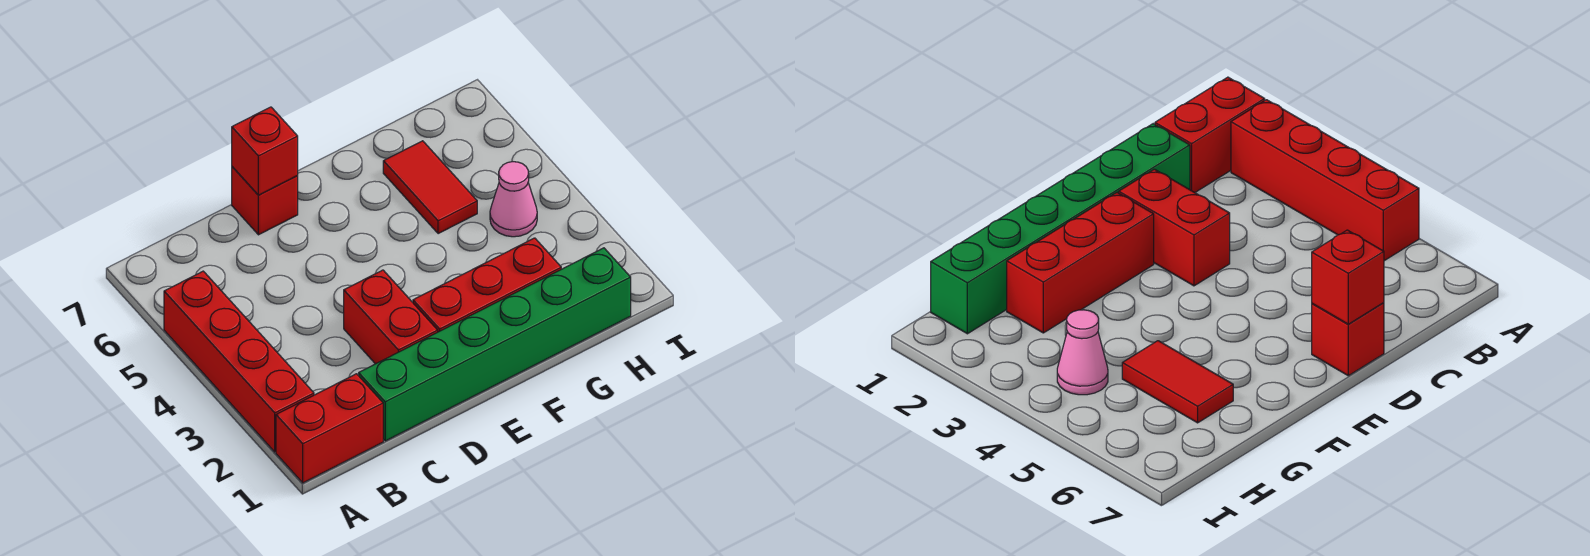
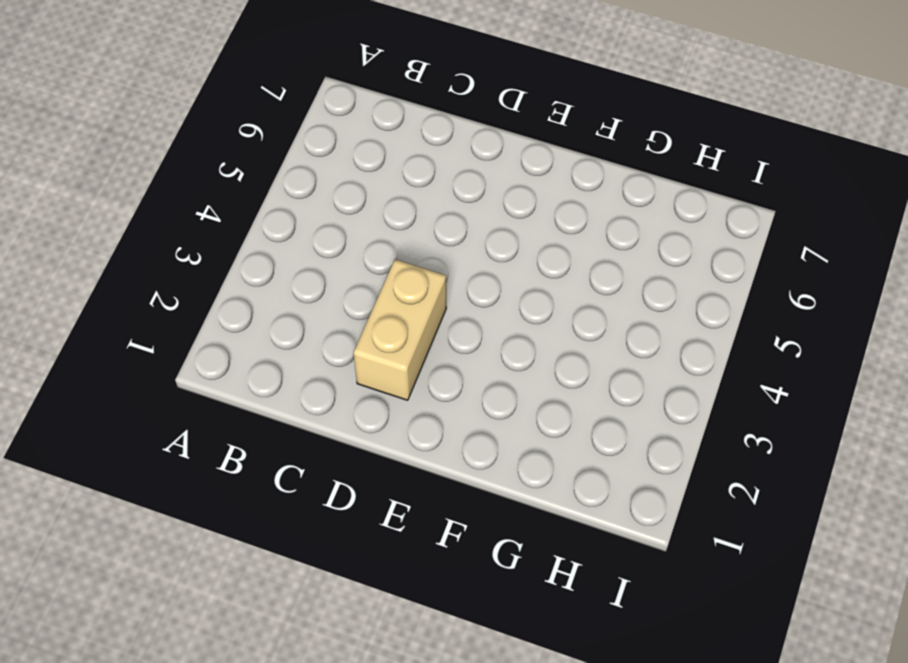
tan 1x2 brick [353,259,446,400] -> red 1x2 brick [344,270,438,364]
none -> red 1x2 brick [276,374,383,483]
none -> red 1x4 brick [164,271,314,452]

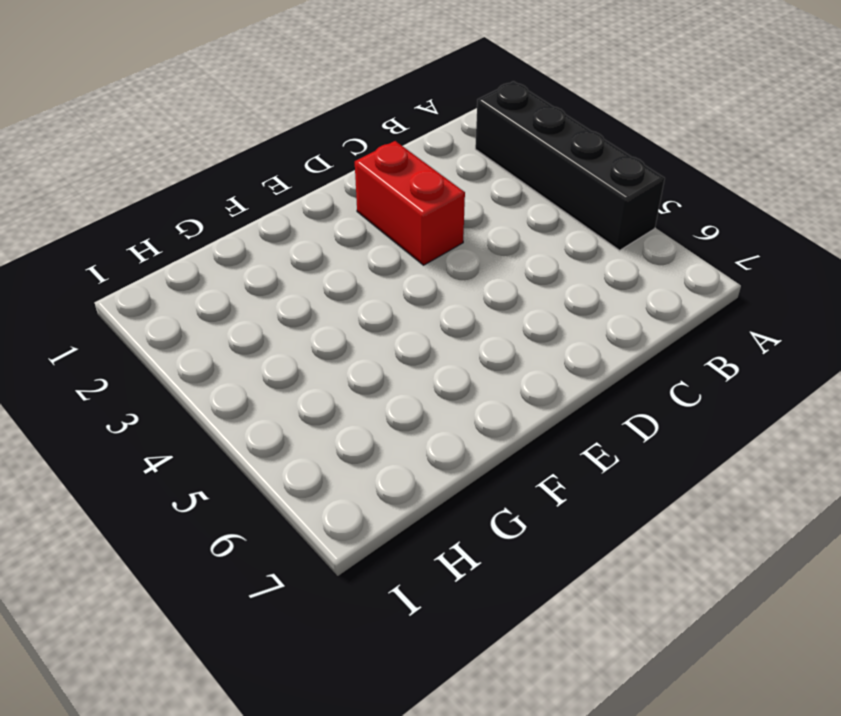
black 1x4 brick [475,81,665,250] -> red 1x4 brick [164,271,314,452]
none -> red 1x2 brick [276,374,383,483]
none -> green 1x6 brick [359,248,631,441]

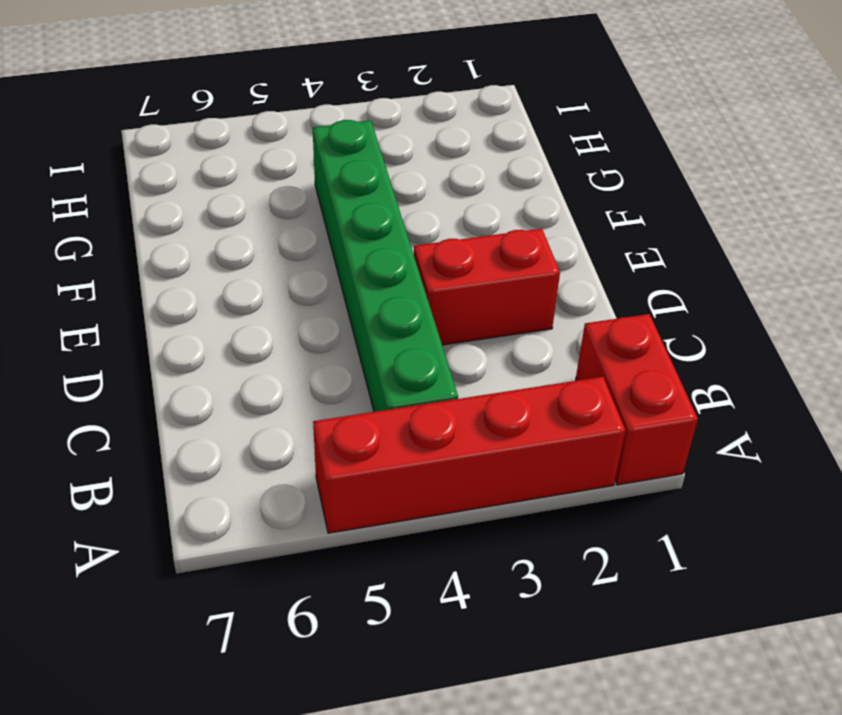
green 1x6 brick [313,120,458,412] -> green 1x6 brick moved to [359,248,631,441]
none -> red 1x1 brick [232,167,298,235]
none -> red 1x3 brick [413,238,561,332]

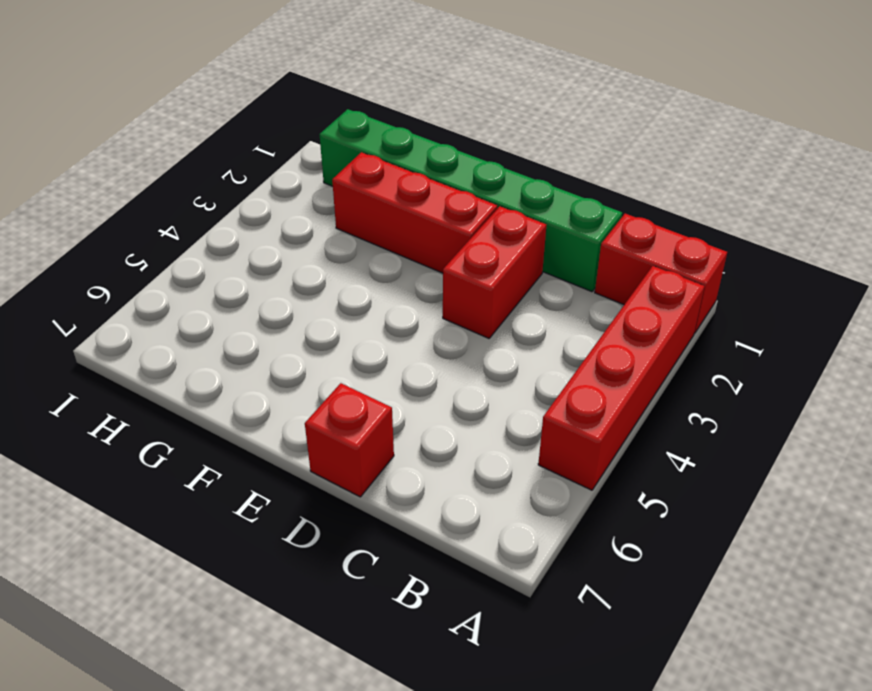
none -> red 1x2 tile [383,141,477,234]
none -> pink 1x1 cone [490,162,537,237]

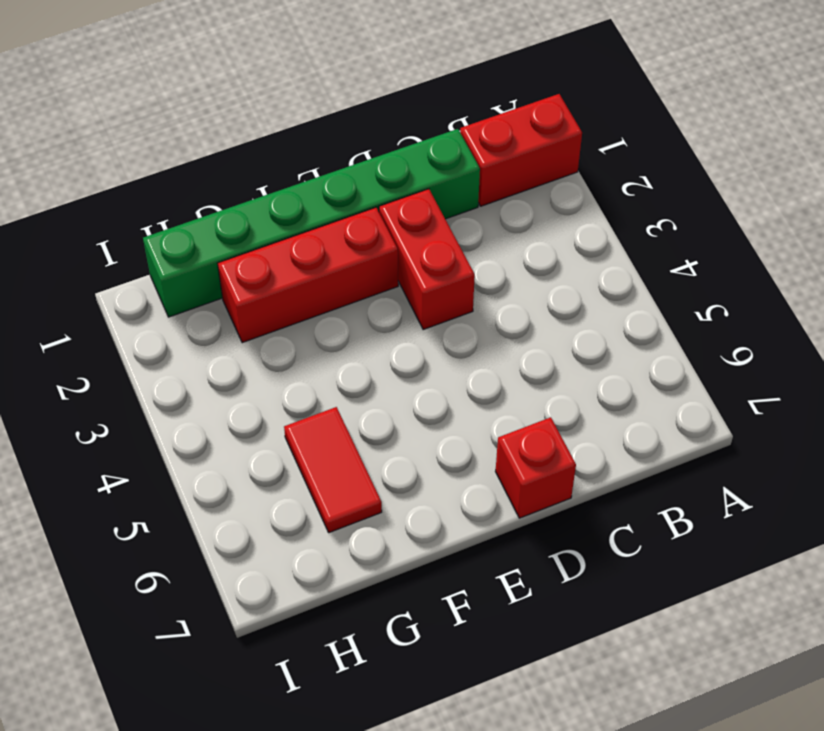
none -> red 1x4 brick [164,271,314,452]
none -> pink 1x1 cone [490,162,537,237]

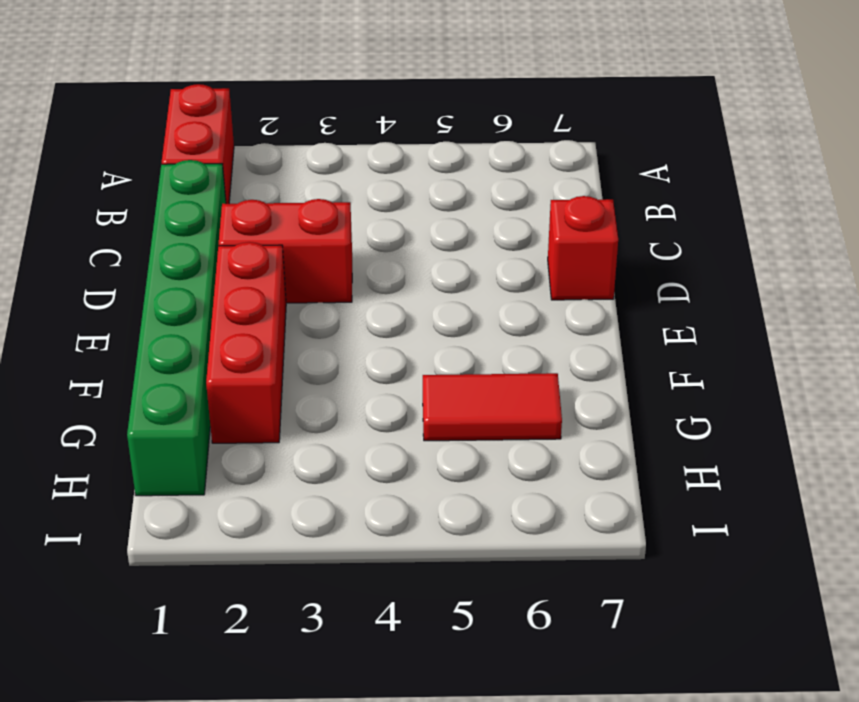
none -> red 1x4 brick [164,271,314,452]
none -> pink 1x1 cone [490,162,537,237]

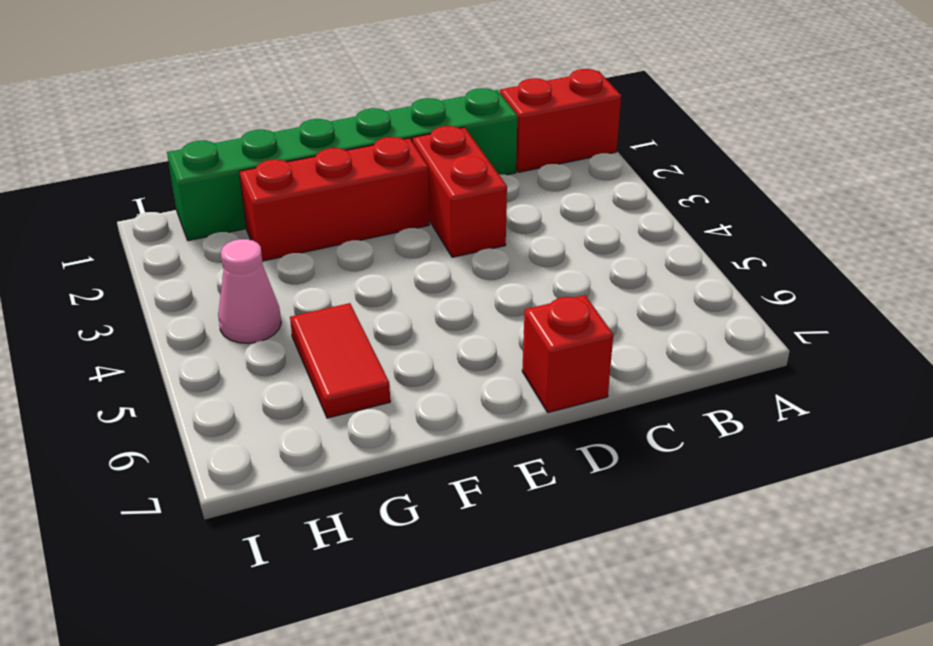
none -> red 1x4 brick [164,271,314,452]
none -> red 1x1 brick [232,107,298,195]

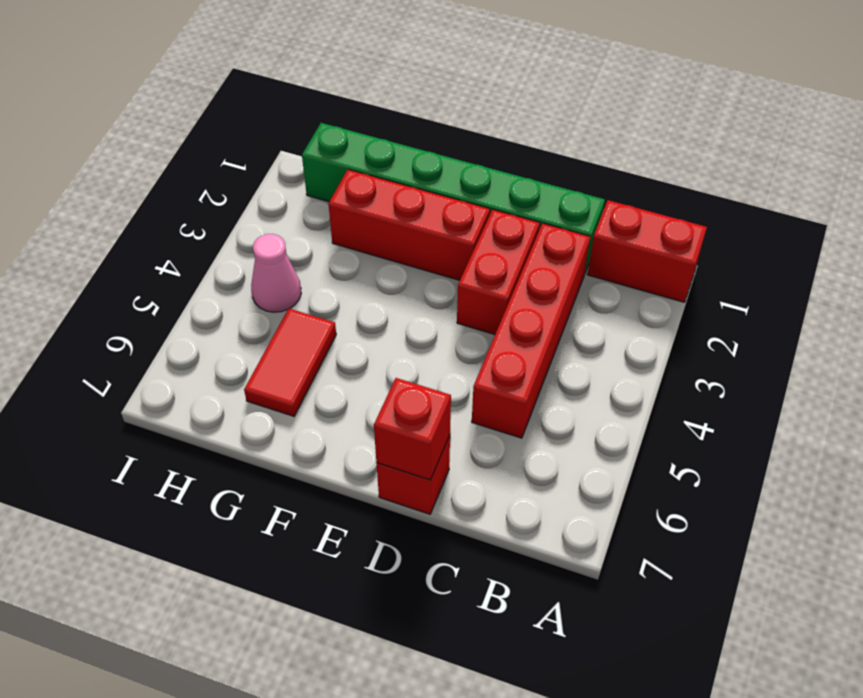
red 1x4 brick [472,223,590,438] -> red 1x4 brick moved to [164,271,314,452]

